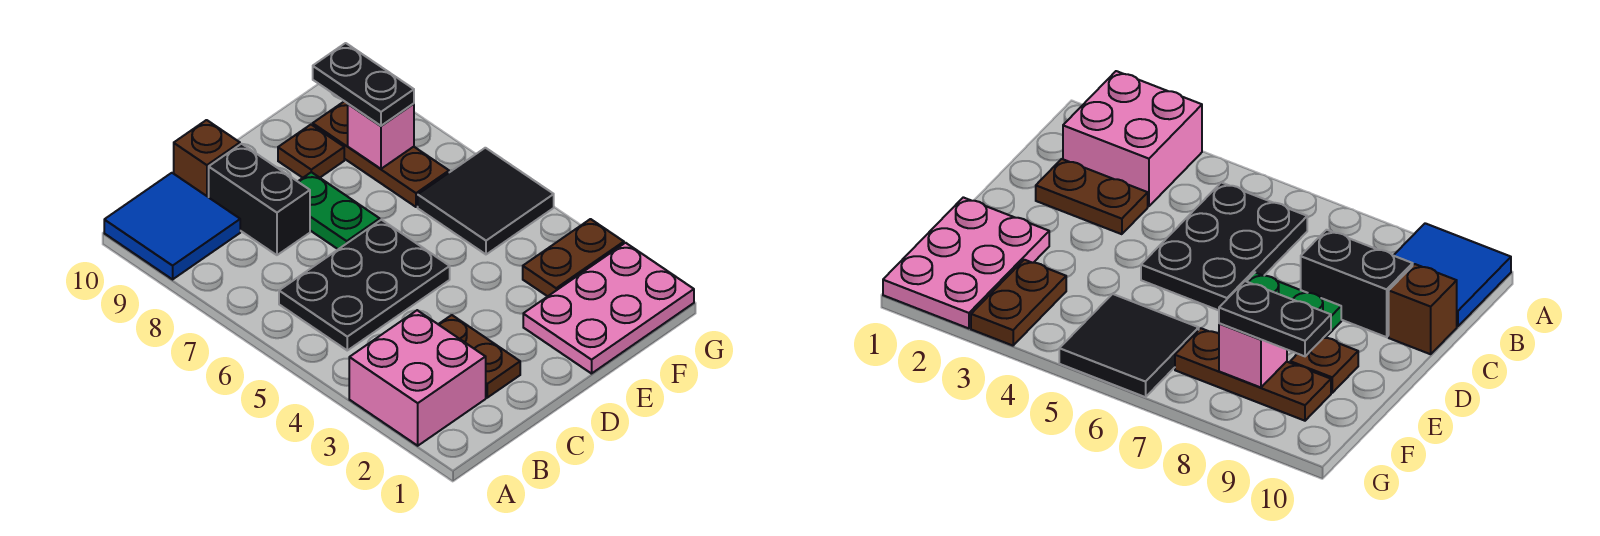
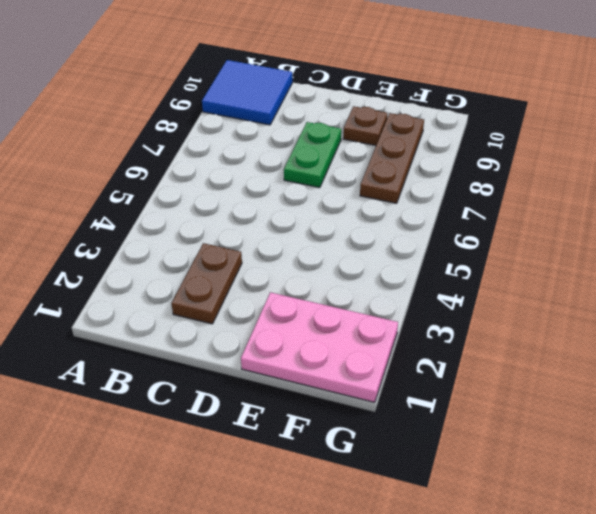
none -> pink 2x2 brick [349,310,486,446]
none -> black 2x3 plate [279,220,450,350]
none -> black 1x2 brick [209,144,310,255]

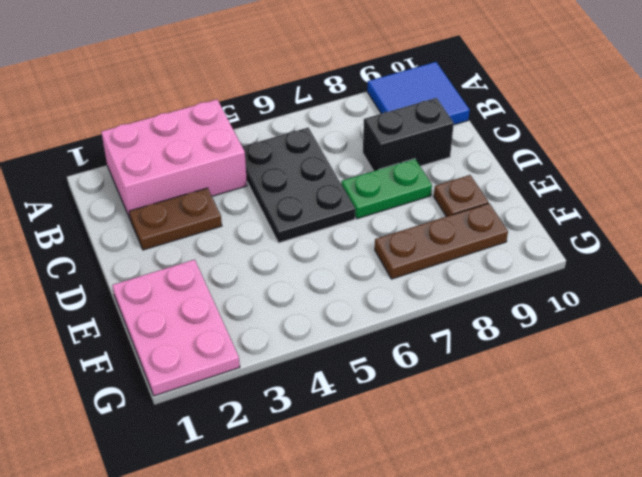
pink 2x3 brick [101,99,247,220] -> pink 2x2 brick [349,310,486,446]
none -> brown 1x1 brick [174,120,240,197]
none -> brown 1x2 plate [523,219,624,296]
none -> black 2x2 tile [418,148,554,254]

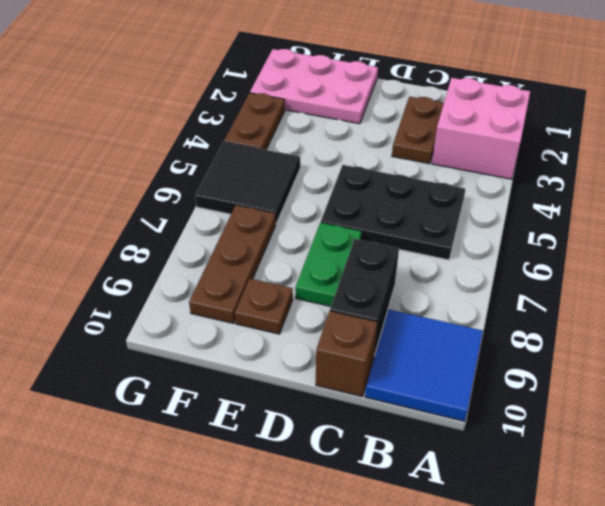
brown 1x2 plate [224,93,285,150] -> brown 1x2 plate turned to [523,219,624,296]
none -> pink 1x1 brick [348,104,414,169]
none -> black 1x2 plate [313,43,414,126]

